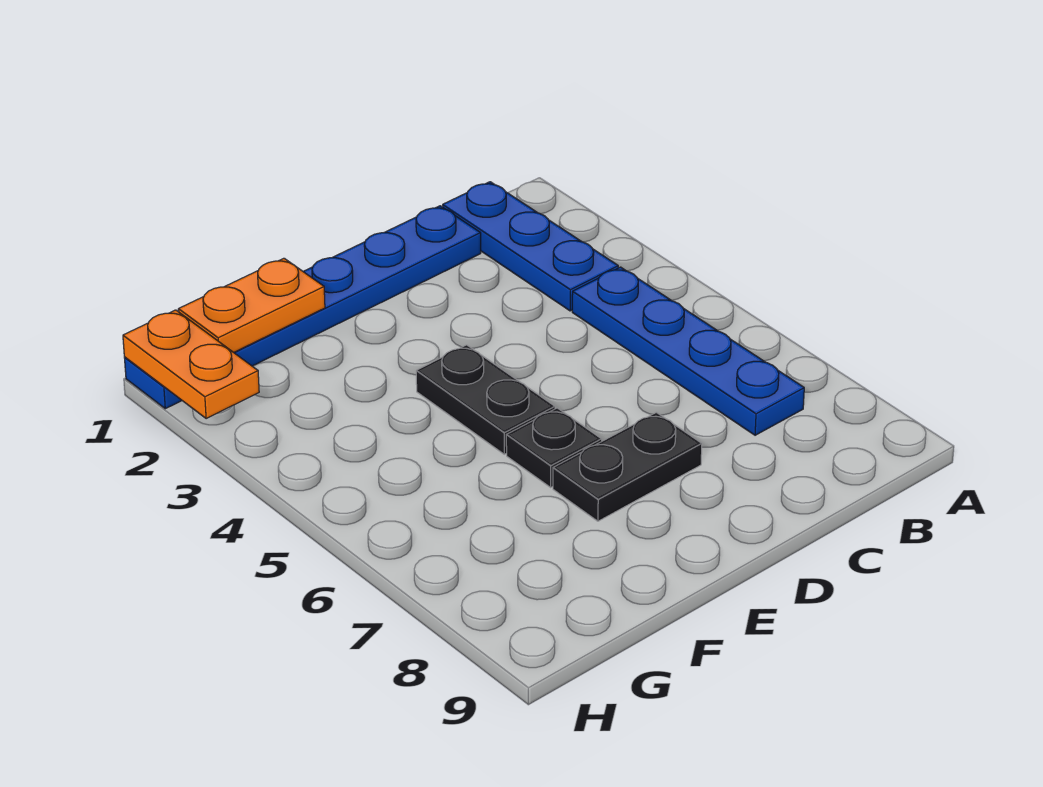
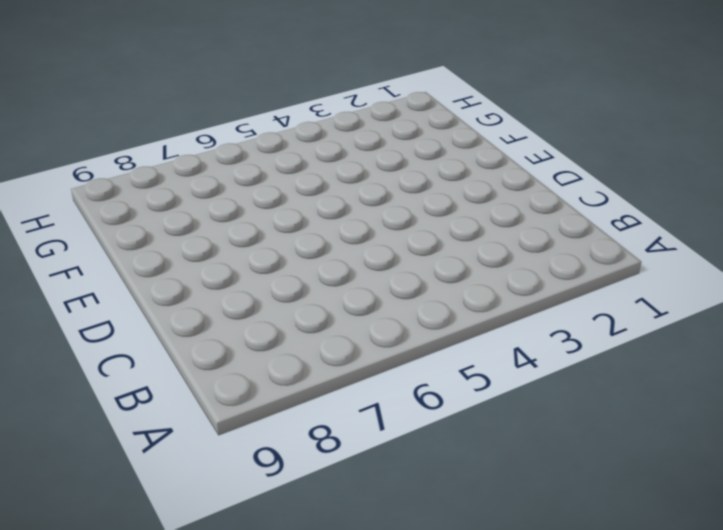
none -> blue 1x3 plate [443,182,618,311]
none -> blue 1x4 plate [572,267,804,435]

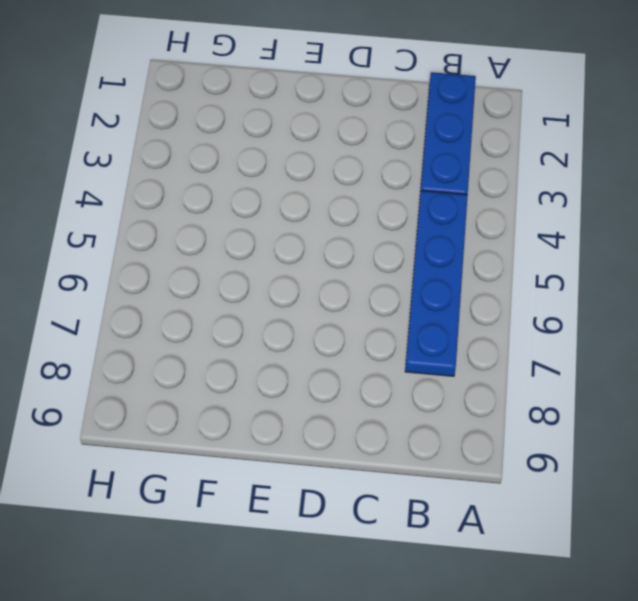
none -> blue 1x6 plate [125,206,481,409]
none -> black 1x2 plate [553,412,702,521]

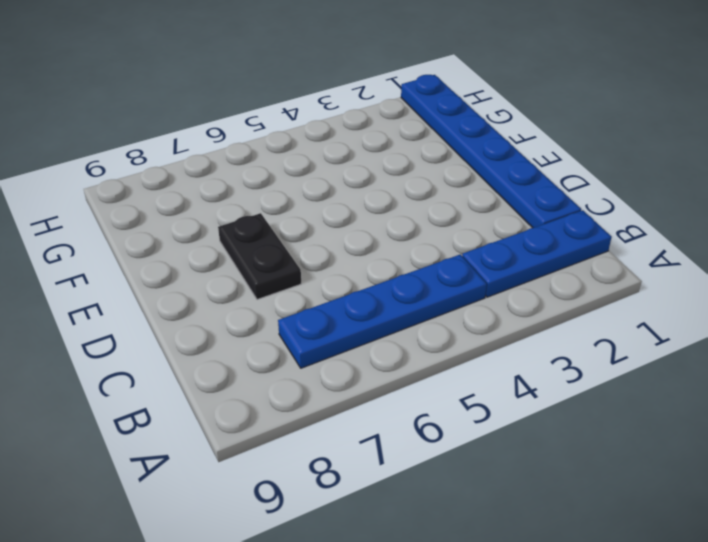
none -> black 1x2 plate [416,345,555,454]
none -> black 1x1 plate [506,408,602,487]

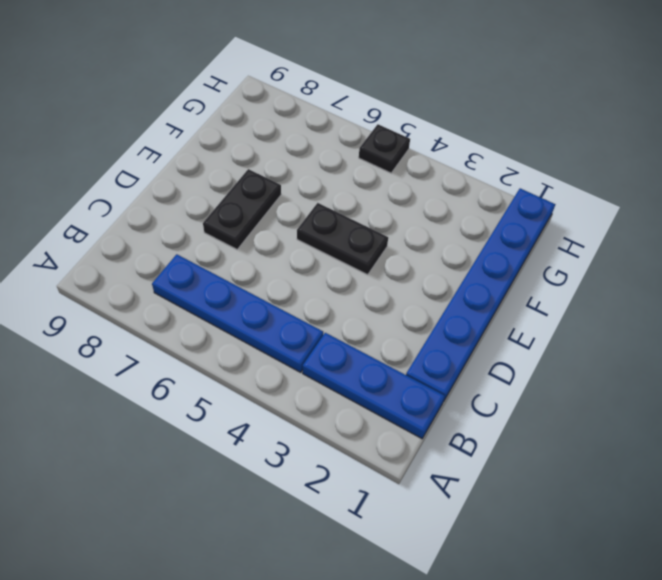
black 1x1 plate [359,124,410,173] -> black 1x1 plate moved to [506,408,602,487]
none -> orange 1x2 plate [178,258,325,352]
none -> orange 1x2 plate [123,310,259,419]

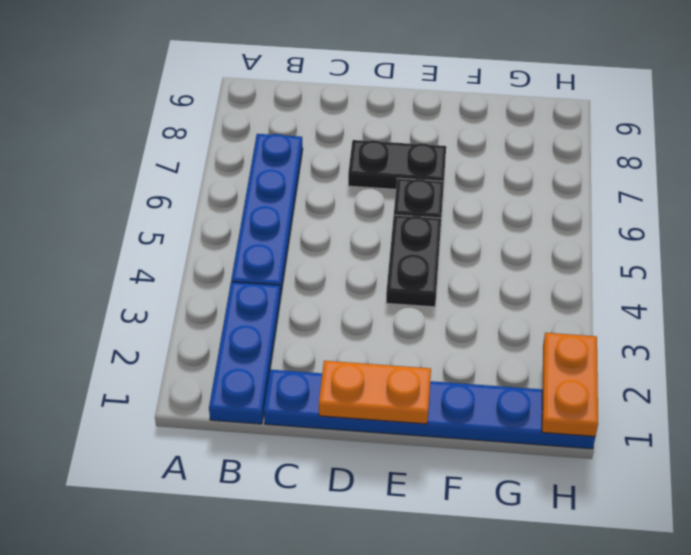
orange 1x2 plate [319,361,431,424] -> orange 1x2 plate moved to [178,258,325,352]

